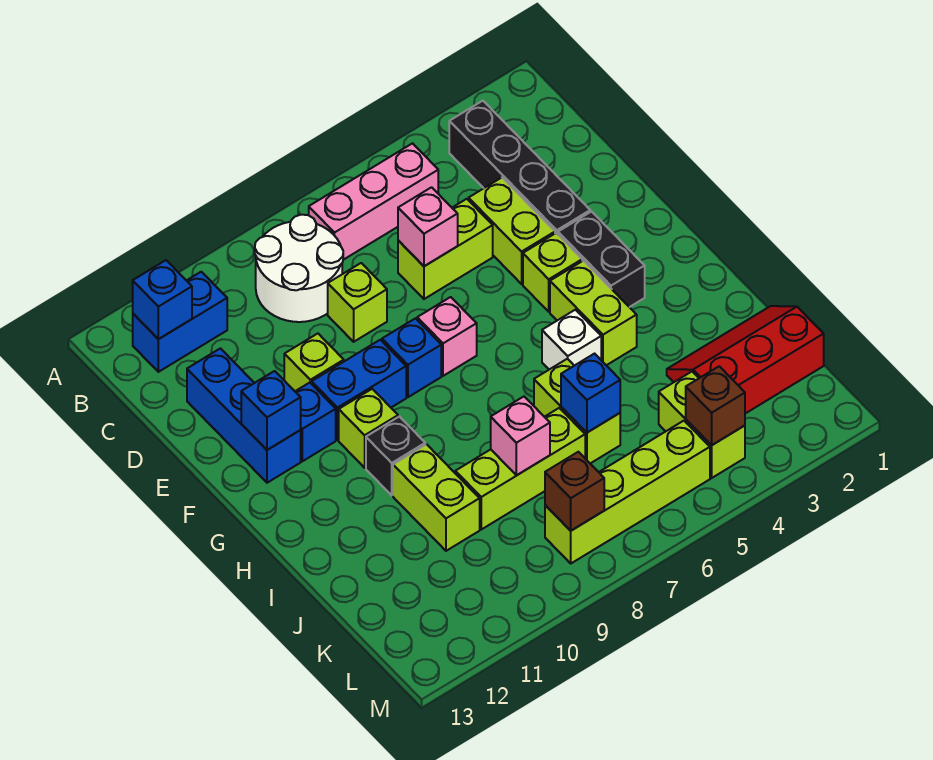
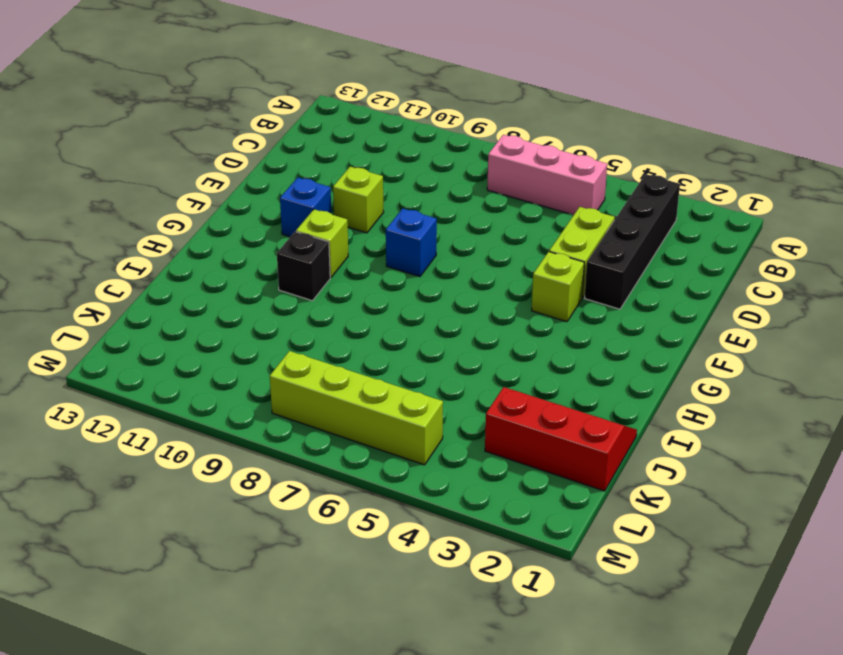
none -> white 2x2 round brick [255,215,343,322]
none -> blue 1x2 brick [133,272,227,372]
none -> lime 1x2 brick [398,199,493,299]
none -> lime 1x1 brick [328,263,387,342]

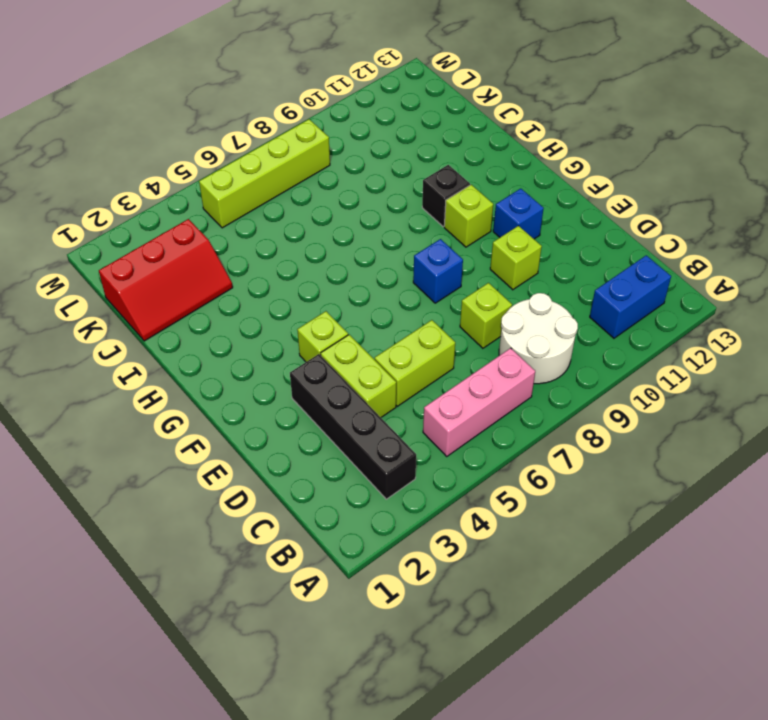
none -> blue 1x3 brick [187,348,301,483]
none -> black 1x2 brick [558,212,645,307]
none -> pink 1x1 brick [417,297,477,376]
none -> blue 1x2 brick [312,340,406,440]

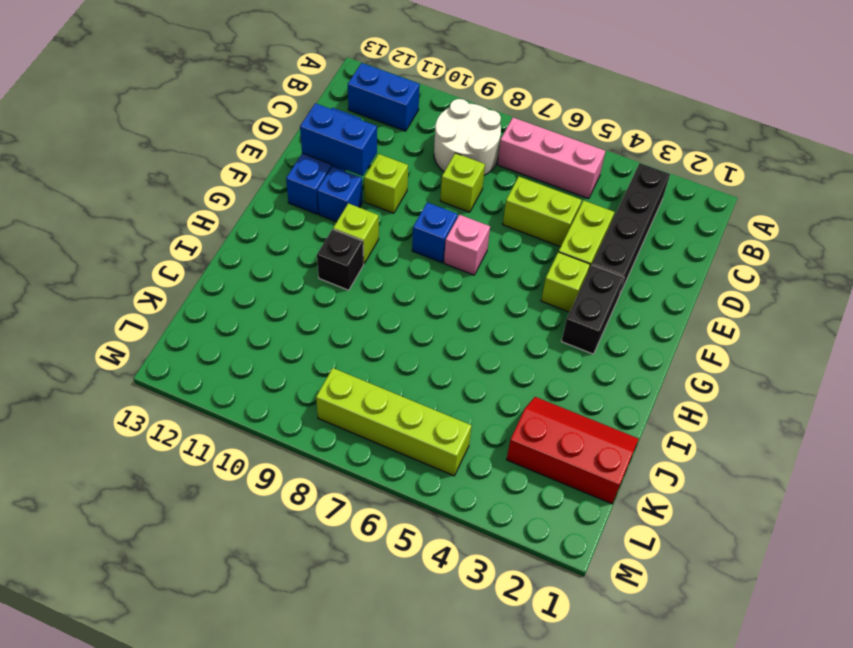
blue 1x2 brick [300,103,377,176] -> blue 1x2 brick moved to [312,340,406,440]
none -> lime 1x2 brick [550,261,637,365]
none -> white 1x1 brick [542,310,601,369]
none -> lime 1x2 brick [534,359,620,463]
none -> lime 1x2 brick [393,444,480,551]

